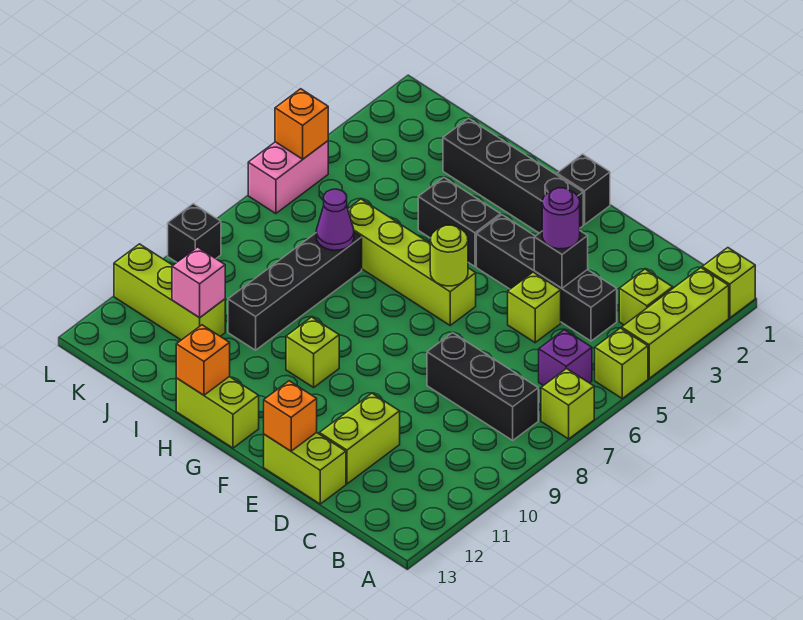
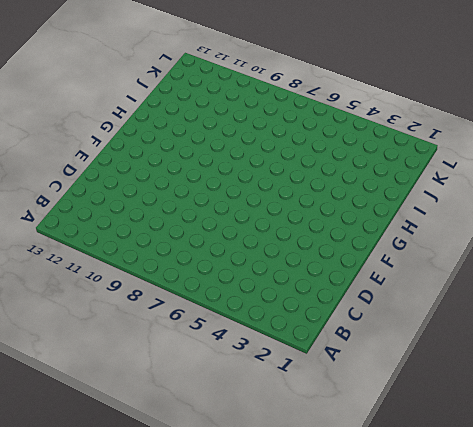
none -> lime 1x1 brick [702,248,755,318]
none -> lime 1x3 brick [622,268,729,378]
none -> lime 1x1 brick [595,328,648,398]

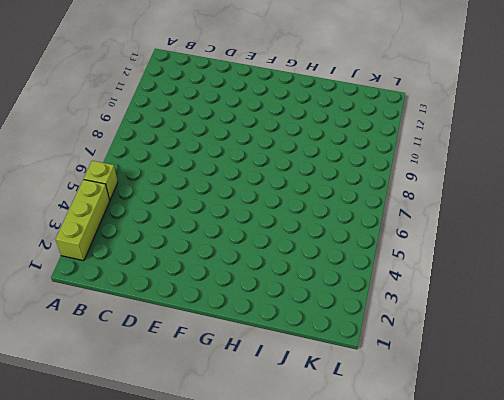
none -> lime 1x1 brick [702,248,755,318]
none -> lime 1x1 brick [541,368,594,439]
none -> lime 1x1 brick [619,269,673,325]

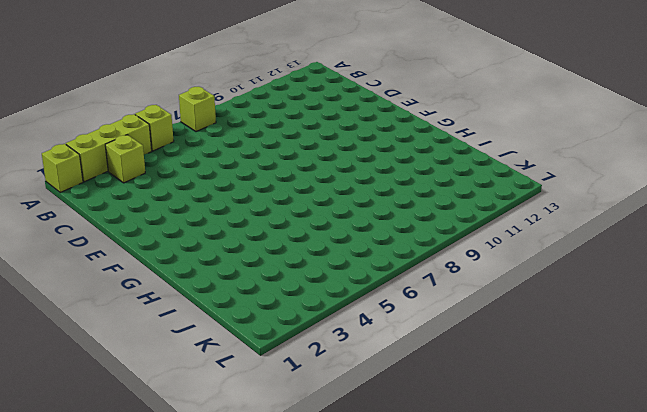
none -> purple 1x1 brick [539,330,592,386]
none -> black 1x3 brick [427,333,538,440]
none -> black 1x4 brick [476,215,617,341]

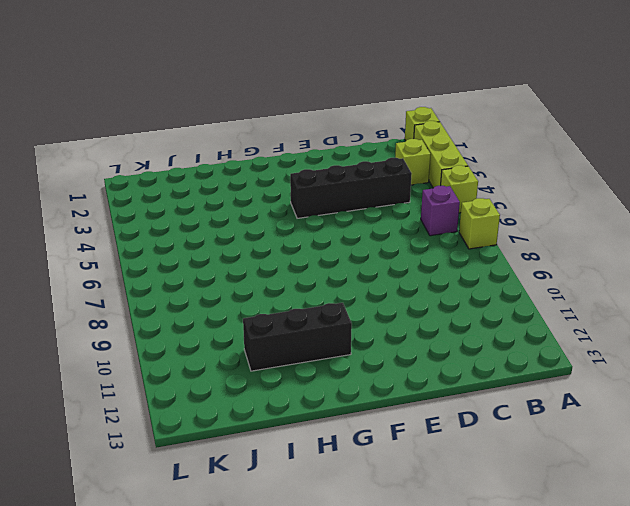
black 1x3 brick [243,303,352,371] -> black 1x3 brick moved to [427,333,538,440]
none -> lime 1x1 brick [508,272,561,343]
none -> lime 1x2 brick [319,393,400,484]
none -> lime 1x2 brick [264,432,346,504]

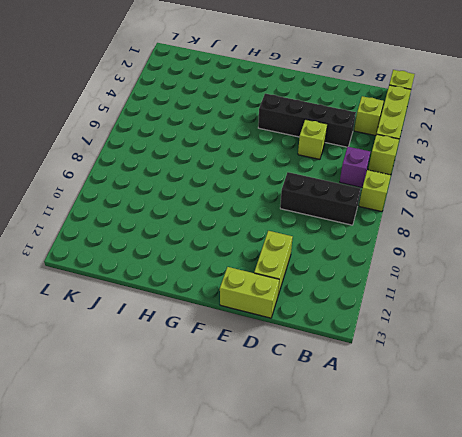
none -> black 1x1 brick [557,154,610,225]
none -> black 1x4 brick [443,118,583,233]
none -> lime 1x4 brick [348,199,476,325]

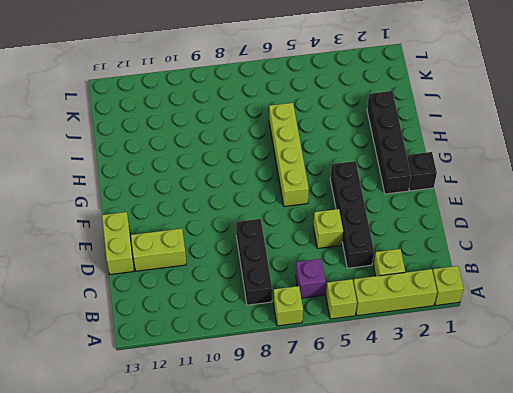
none -> black 1x2 brick [418,177,500,266]
none -> lime 1x1 brick [286,317,339,387]
none -> lime 1x2 brick [176,377,259,448]

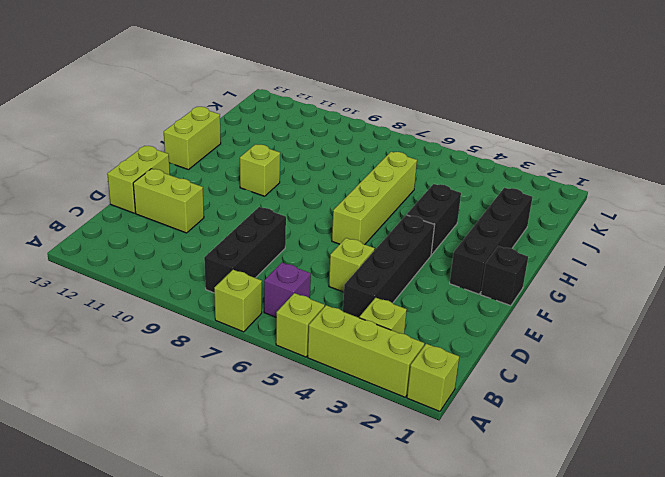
none -> black 1x4 brick [228,232,362,350]
none -> lime 1x3 brick [114,244,225,340]
none -> pink 1x2 brick [248,141,328,214]

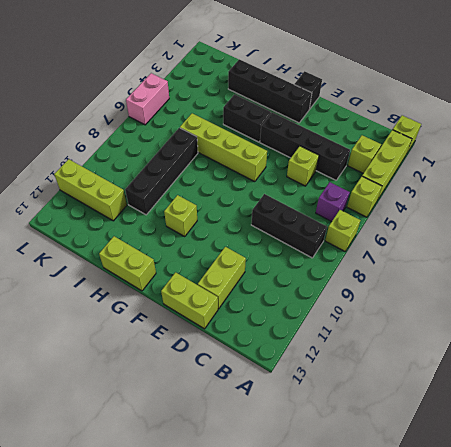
none -> black 1x1 brick [168,204,221,262]
none -> black 1x1 brick [534,231,588,288]
none -> orange 1x1 brick [264,381,317,451]

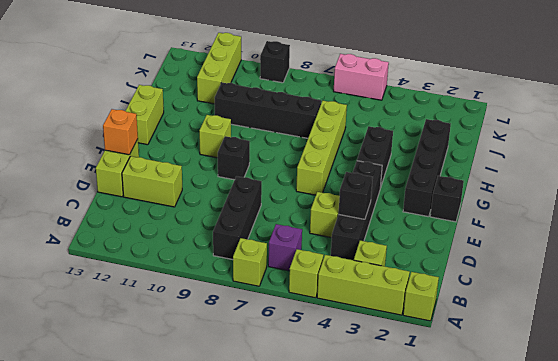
black 1x1 brick [218,136,250,180] -> none
none -> lime 1x1 round brick [430,225,468,286]
none -> orange 1x1 brick [176,325,230,395]
none -> purple 1x1 cone [316,189,354,250]

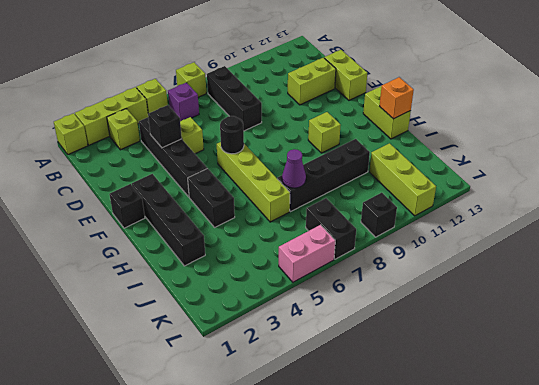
black 1x1 round brick [220,116,244,154] -> lime 1x1 round brick [430,225,468,286]
black 1x2 brick [306,198,356,259] -> none
none -> orange 1x1 brick [264,381,317,451]
none -> pink 1x1 brick [172,247,225,317]
none -> orange 1x1 brick [275,89,328,159]

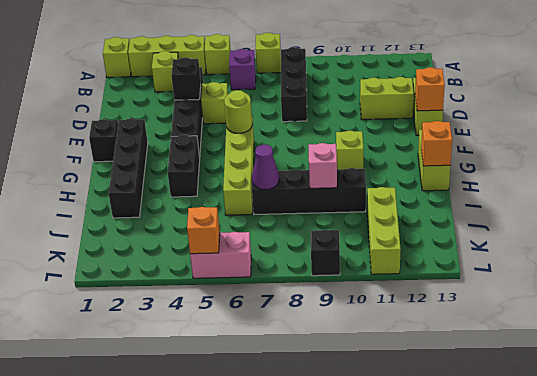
pink 1x1 brick [308,143,337,188] -> pink 1x1 brick moved to [172,247,225,317]
none -> purple 1x1 round brick [542,188,580,249]

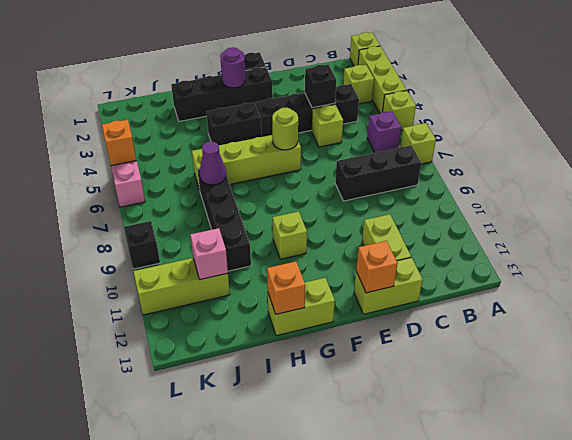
purple 1x1 round brick [220,47,246,88] -> purple 1x1 round brick moved to [542,188,580,249]

